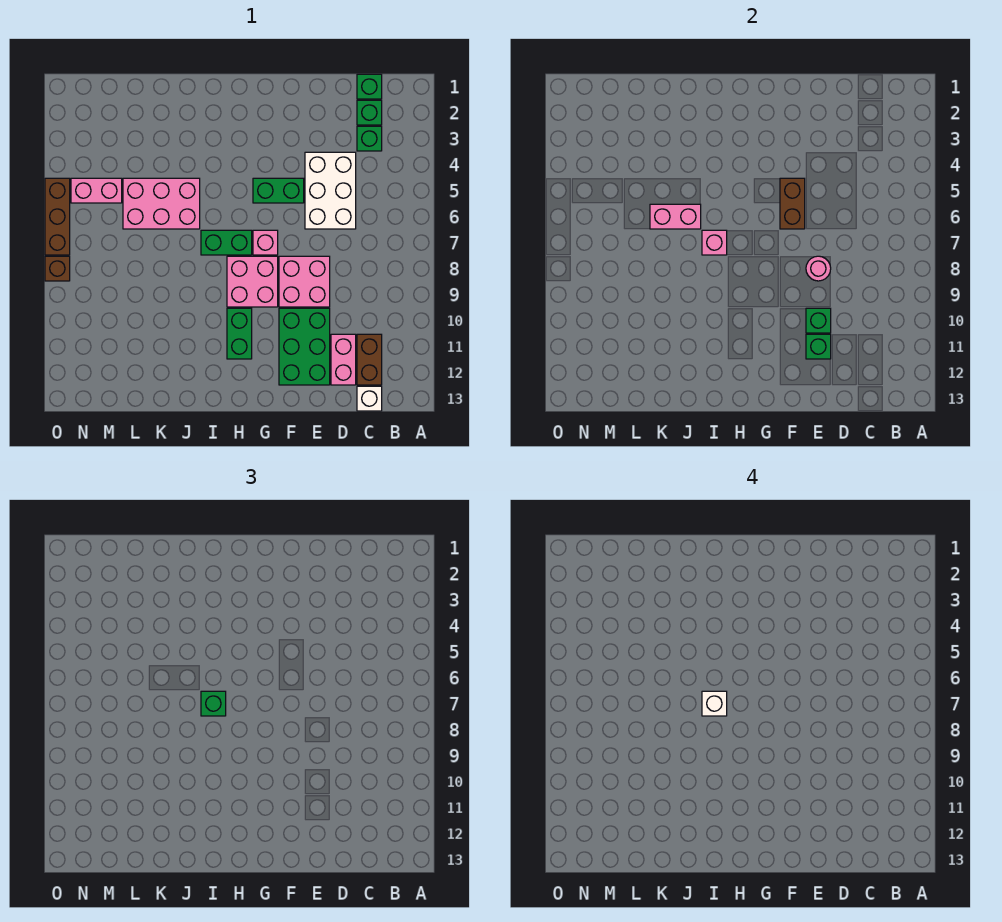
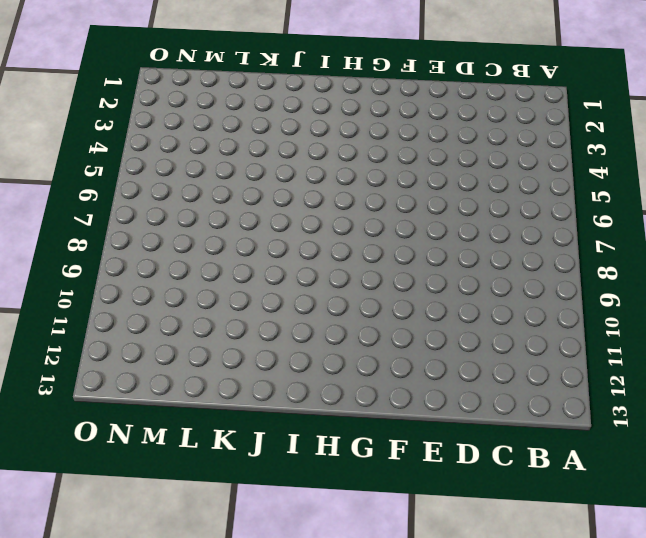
none -> green 1x1 brick [357,74,382,99]
none -> green 1x1 brick [357,100,382,125]
none -> green 1x1 brick [357,126,382,151]

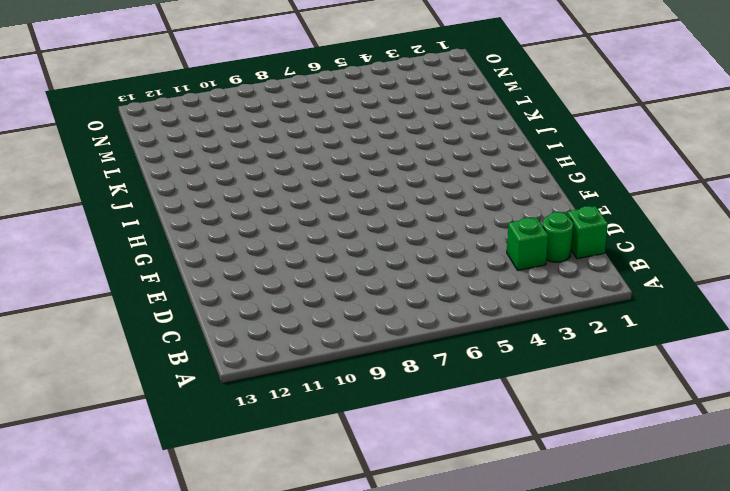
green 1x1 round brick [543,212,573,262] -> green 1x1 brick [357,100,382,125]
none -> brown 1x2 brick [357,334,382,385]
none -> white 1x1 brick [357,386,382,411]
none -> white 2x3 brick [305,152,356,229]

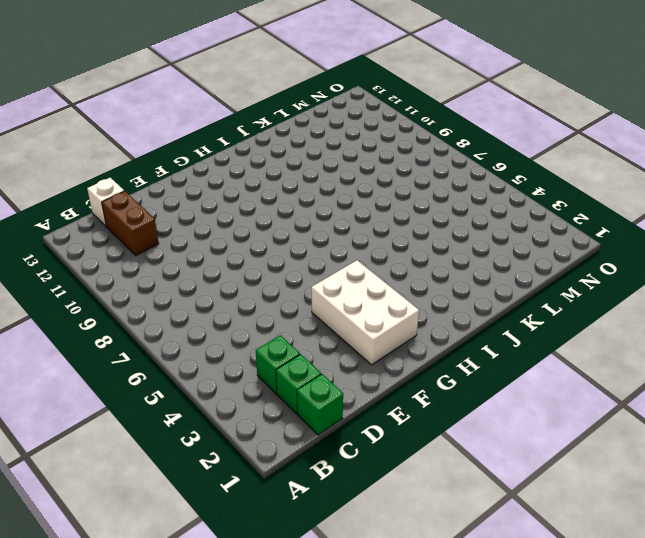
white 2x3 brick [311,260,419,365] -> white 2x3 brick moved to [305,152,356,229]
none -> pink 1x2 brick [331,334,356,385]
none -> pink 2x2 brick [279,256,330,307]
none -> green 2x3 brick [279,308,330,385]

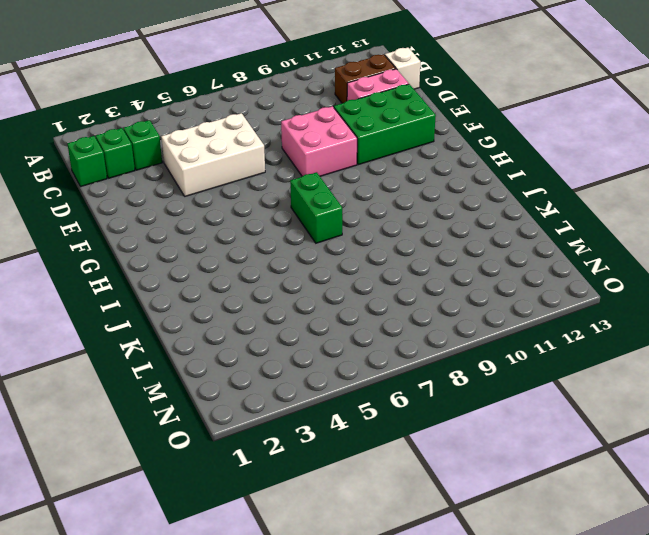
none -> green 1x2 brick [253,178,304,203]
none -> pink 1x1 brick [253,230,278,255]
none -> pink 2x2 brick [227,256,278,307]

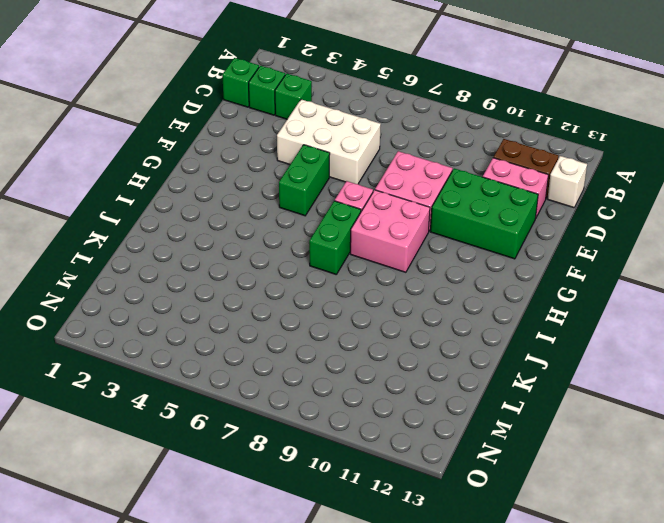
none -> green 1x2 brick [227,308,252,359]
none -> pink 2x3 brick [123,178,200,229]
none -> pink 1x2 brick [71,178,122,203]

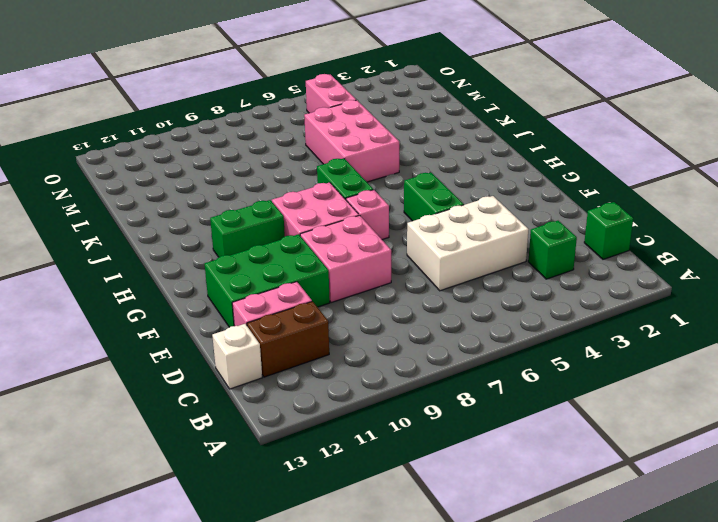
none -> green 1x1 brick [357,100,382,125]
none -> brown 1x3 brick [45,178,70,255]
none -> brown 1x1 brick [45,256,70,281]

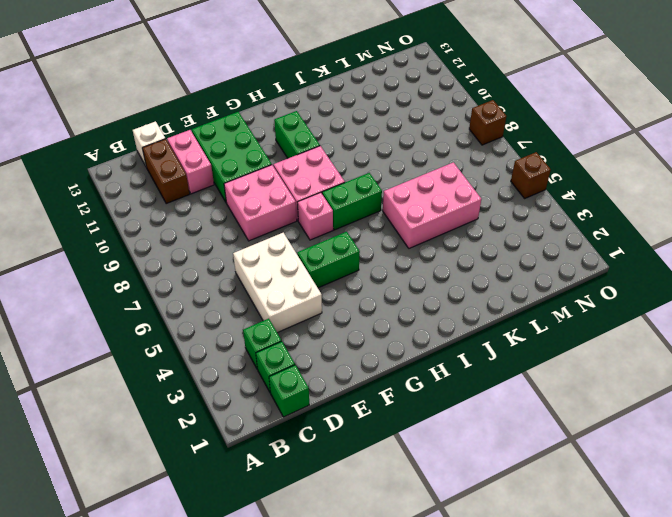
brown 1x1 brick [511,152,551,198] -> brown 1x3 brick [45,178,70,255]
none -> pink 1x2 brick [71,178,122,203]
none -> pink 1x1 round brick [806,256,831,281]
none -> green 1x1 brick [806,308,831,333]

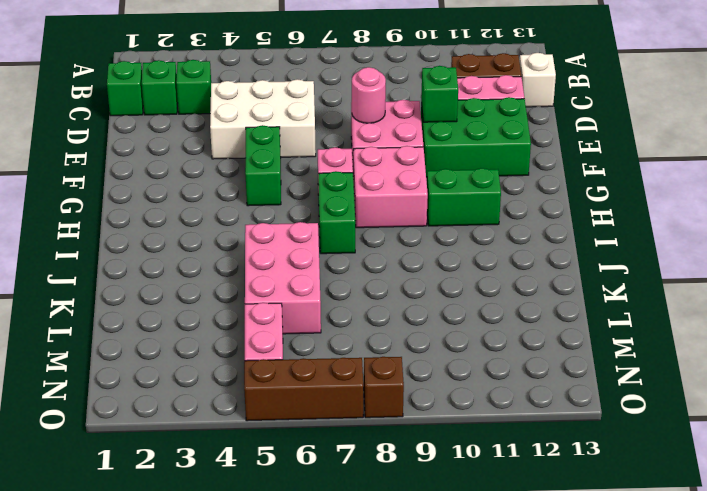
none -> green 1x1 brick [806,334,831,359]
none -> brown 1x2 brick [780,178,805,229]
none -> pink 1x1 brick [702,230,727,255]

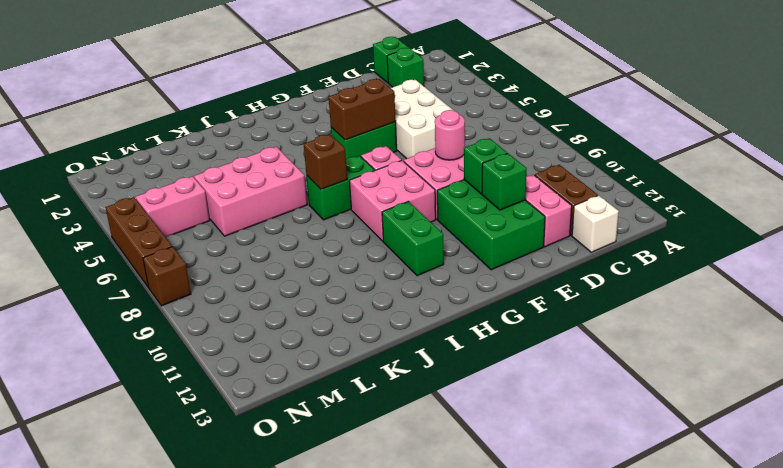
brown 1x2 brick [329,79,396,140] -> brown 1x2 brick turned to [780,178,805,229]
brown 1x1 brick [304,134,347,189] -> pink 1x1 brick [702,230,727,255]
none -> green 1x1 brick [357,126,382,151]
none -> pink 1x2 brick [650,204,701,229]
none -> green 1x1 brick [201,691,226,716]

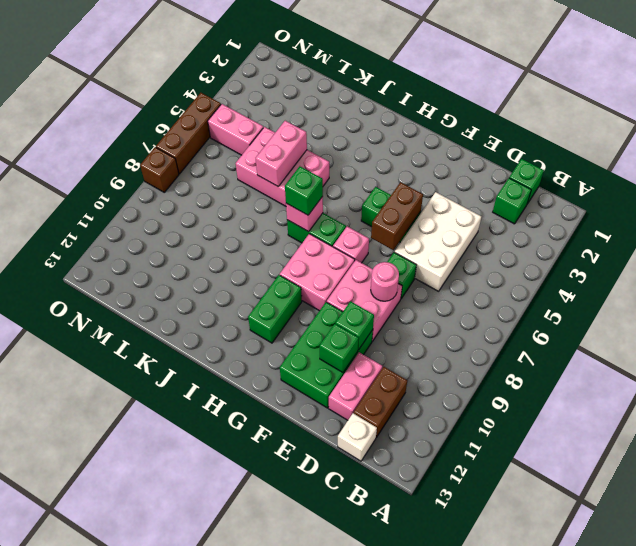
green 1x1 brick [387,252,416,298] -> green 1x1 brick moved to [357,126,382,151]
pink 1x2 brick [256,121,307,187] -> pink 1x2 brick turned to [650,204,701,229]
none -> white 1x1 brick [702,691,727,716]

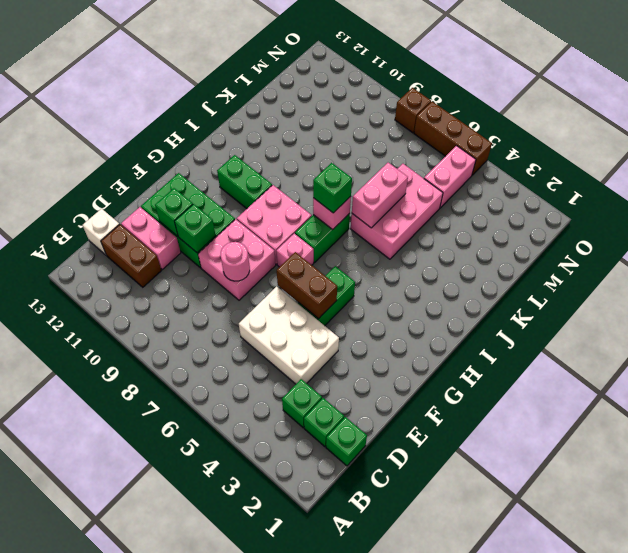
none -> white 1x1 brick [702,691,727,716]

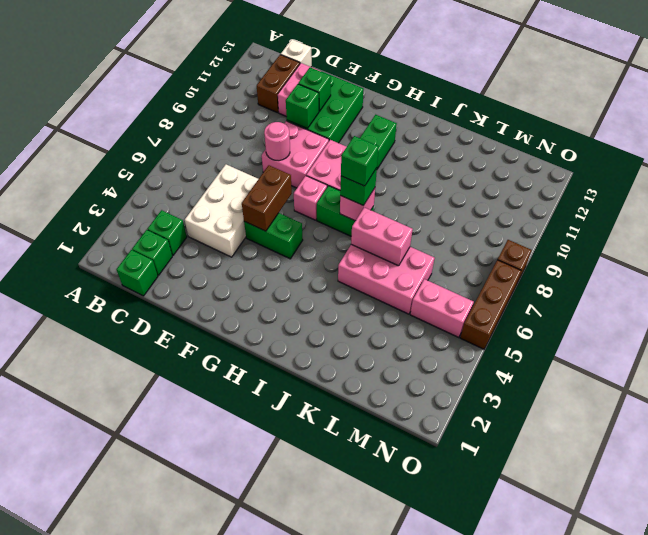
green 1x1 brick [341,136,379,186] -> white 1x1 brick [702,691,727,716]

